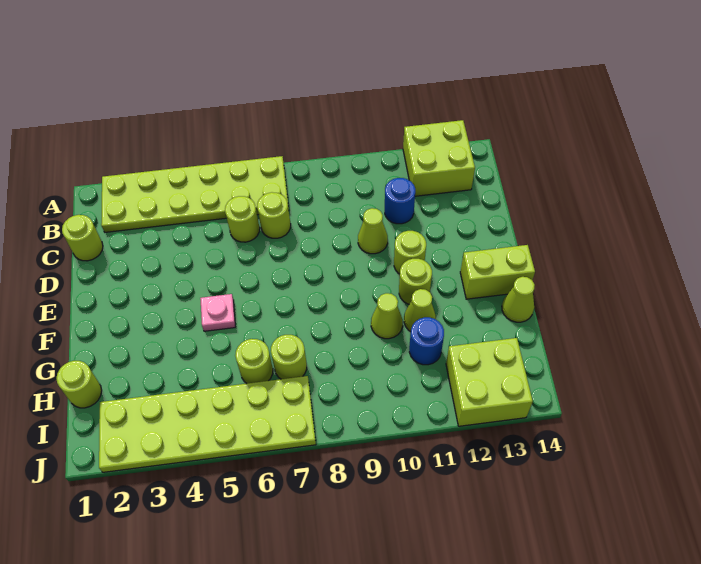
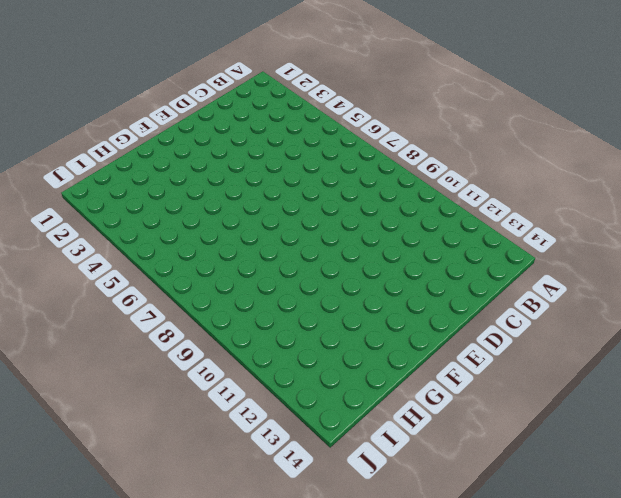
none -> lime 2x6 plate [101,156,289,232]
none -> lime 2x2 brick [403,120,475,196]
none -> lime 1x1 round brick [62,215,103,261]

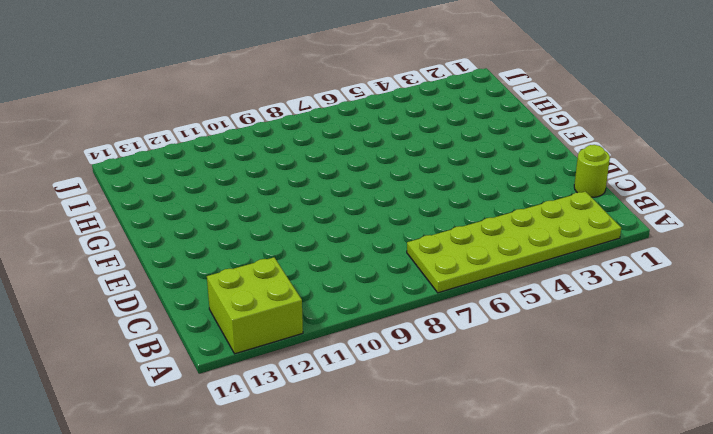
none -> lime 1x1 round brick [225,196,260,242]
none -> lime 1x1 round brick [257,192,291,238]
none -> blue 1x1 round brick [385,178,415,224]

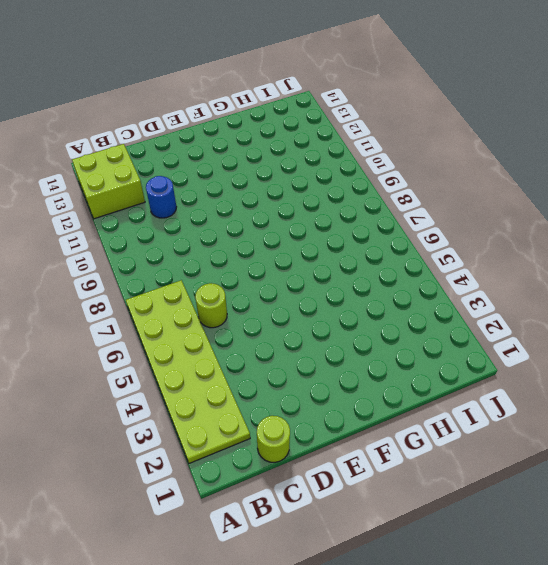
none -> lime 1x1 round brick [257,192,291,238]
none -> lime 1x1 cone [358,208,388,254]
none -> lime 1x1 round brick [394,231,426,274]

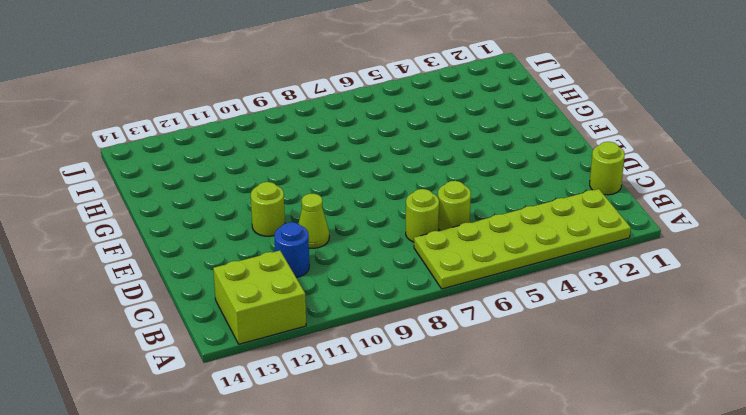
none -> pink 1x1 plate [200,294,235,331]
none -> lime 1x1 round brick [399,259,432,304]
none -> lime 1x2 brick [460,245,535,299]

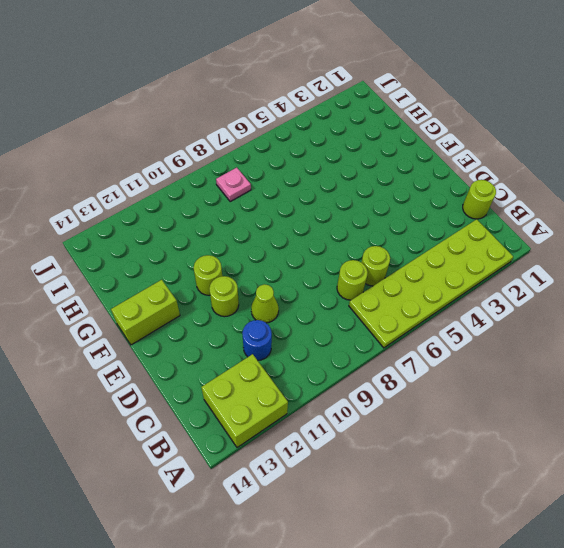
pink 1x1 plate [216,168,251,202] -> pink 1x1 plate moved to [200,294,235,331]
none -> lime 1x1 cone [371,293,403,339]
none -> lime 1x1 cone [404,289,436,332]
none -> lime 1x1 cone [502,277,535,322]

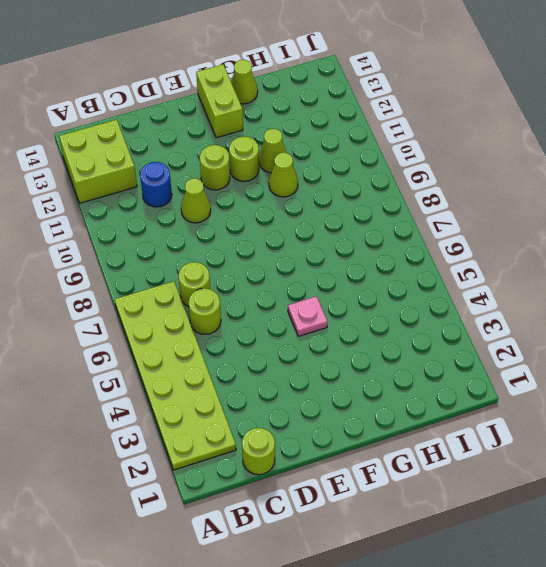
none -> lime 1x1 round brick [56,361,102,408]
none -> lime 1x1 round brick [235,339,273,383]
none -> lime 1x1 round brick [271,335,307,379]

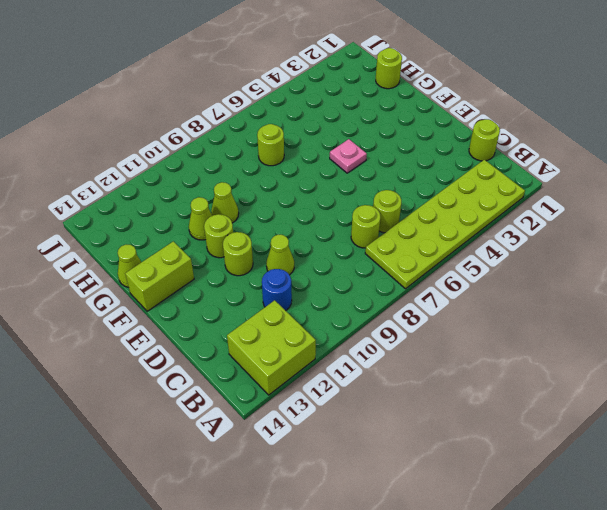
none -> lime 1x1 round brick [235,339,273,383]
none -> blue 1x1 round brick [409,317,444,365]
none -> lime 2x6 plate [99,376,316,472]

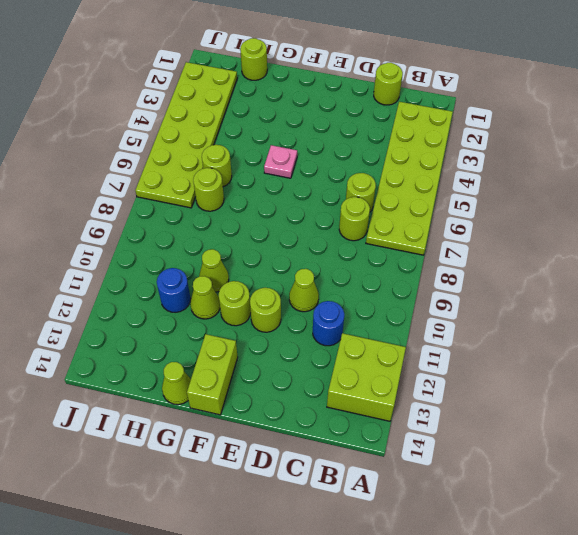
none -> lime 2x2 brick [446,338,533,426]

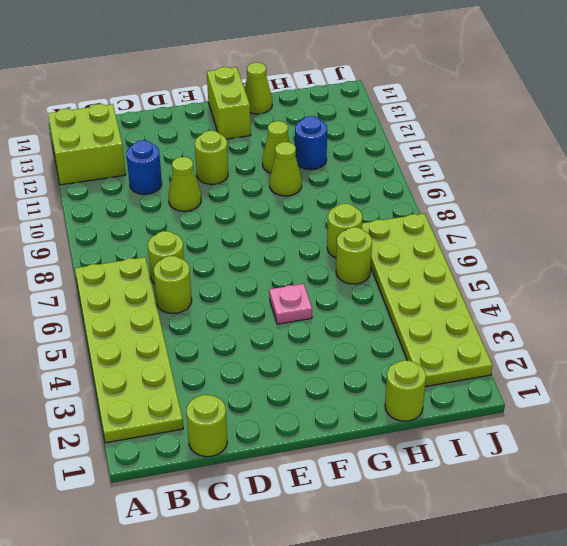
none -> lime 1x1 round brick [399,259,432,304]
none -> lime 2x2 brick [446,338,533,426]

